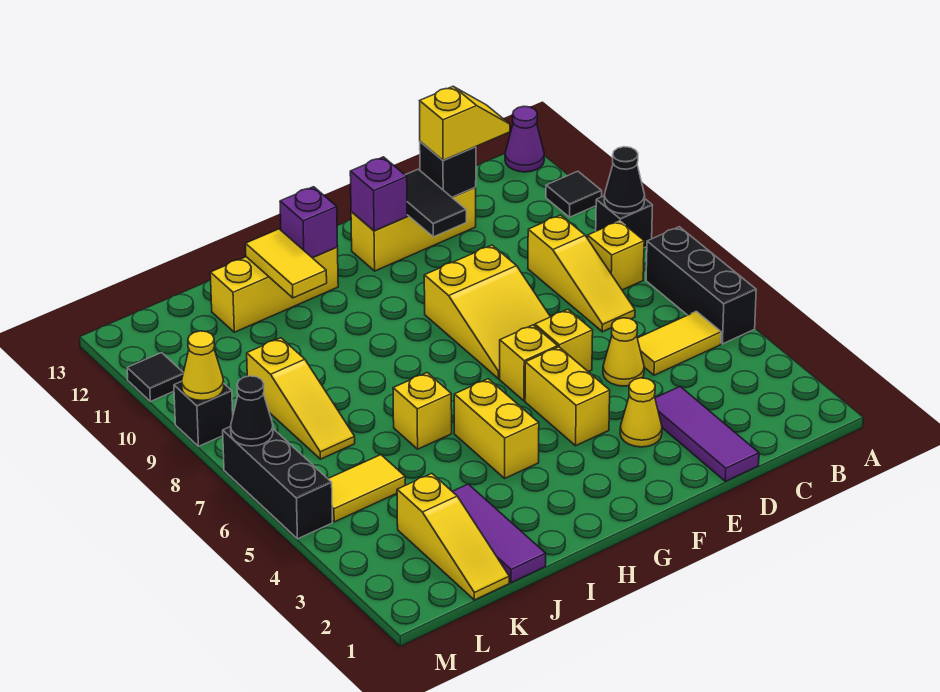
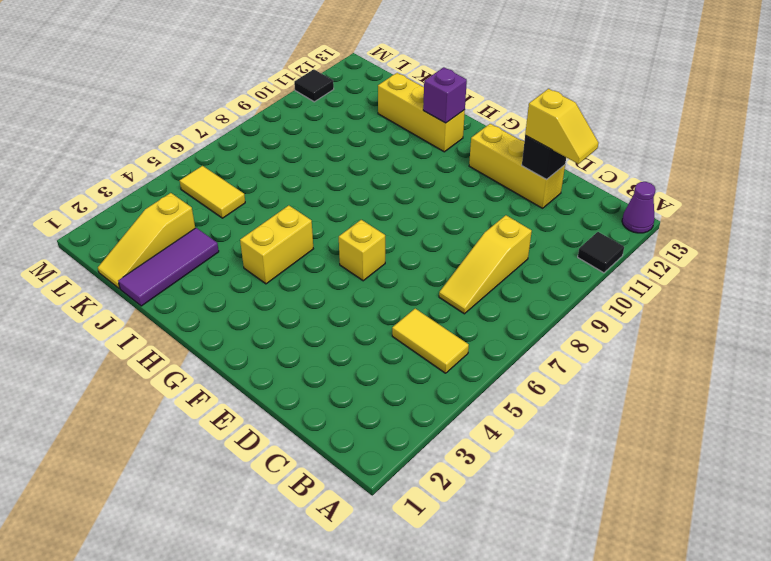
none -> black 1x3 brick [646,227,756,344]
none -> black 1x1 brick [596,196,653,248]
none -> yellow 1x1 brick [588,221,644,290]
none -> purple 1x3 tile [655,387,759,481]

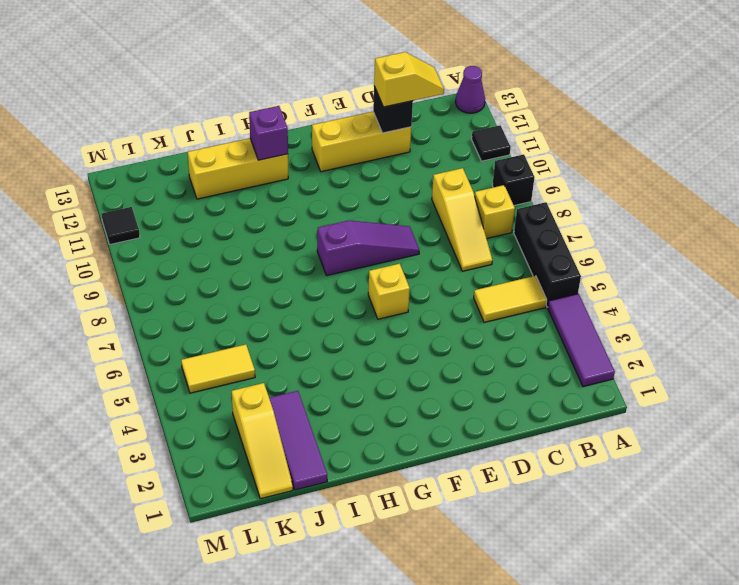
purple 1x3 tile [548,294,615,387] -> purple 1x3 tile moved to [655,387,759,481]
purple 1x3 slope [317,220,419,276] -> yellow 2x3 slope [424,245,550,379]
none -> yellow 1x1 cone [603,318,644,386]
none -> yellow 1x1 cone [620,378,662,447]
none -> yellow 1x1 brick [535,309,593,372]
none -> yellow 1x2 brick [525,347,610,446]

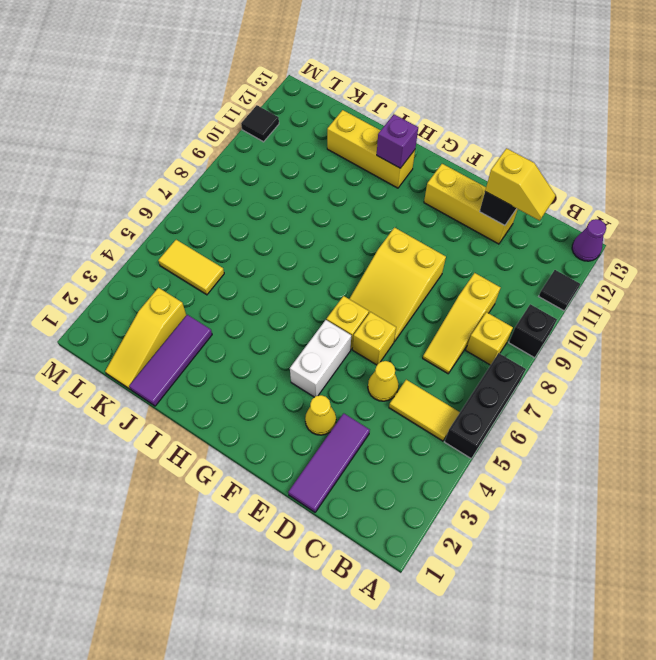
white 1x2 brick [290,320,351,397] -> yellow 1x2 brick [525,347,610,446]
none -> yellow 1x2 brick [454,379,539,478]
none -> yellow 1x1 brick [393,373,452,449]
none -> yellow 1x3 slope [247,338,355,459]
none -> black 1x3 brick [223,427,333,539]

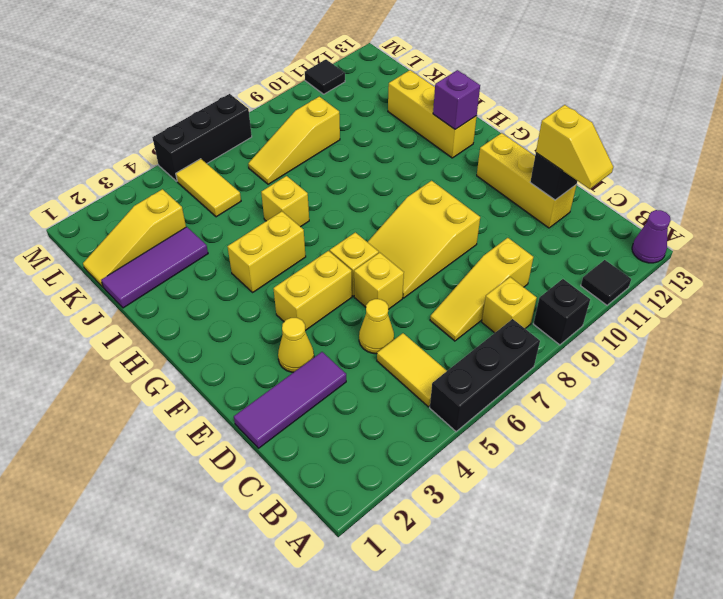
none -> black 1x1 brick [174,381,233,446]
none -> black 1x1 cone [604,147,645,214]
none -> black 1x2 tile [406,169,466,237]
none -> purple 1x1 brick [350,157,407,231]

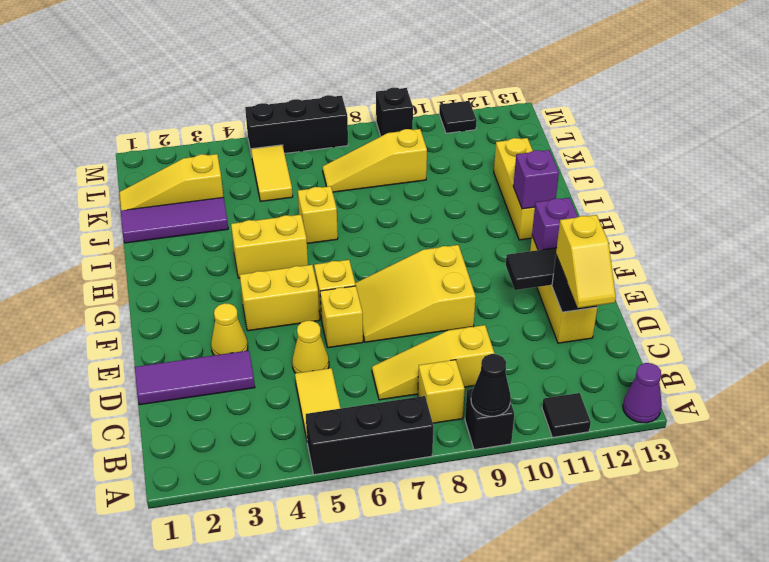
none -> yellow 1x2 tile [246,229,327,298]
none -> black 1x1 cone [231,376,273,446]
none -> yellow 1x1 cone [182,331,224,400]

